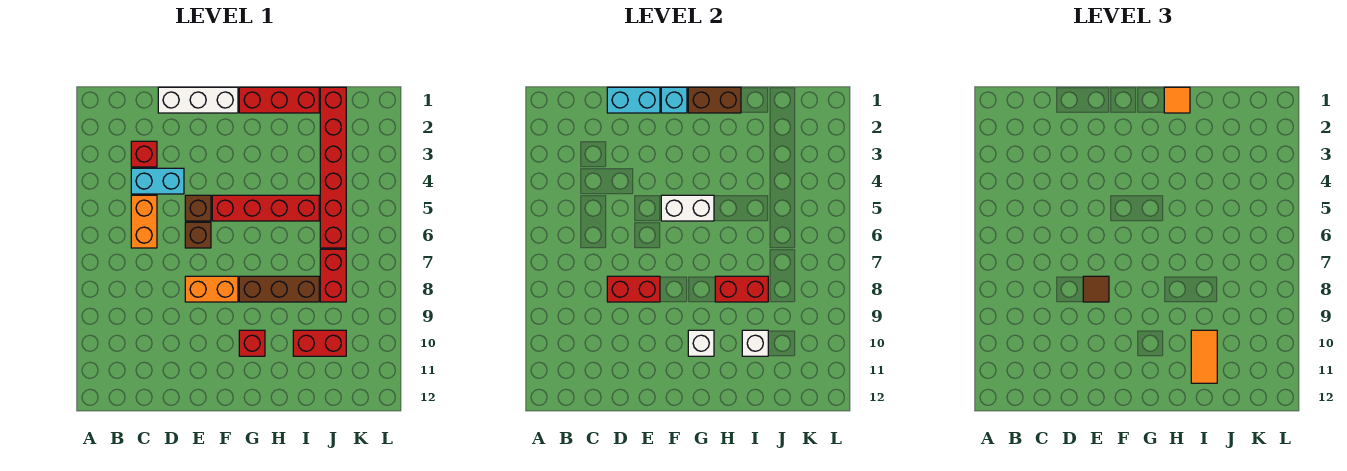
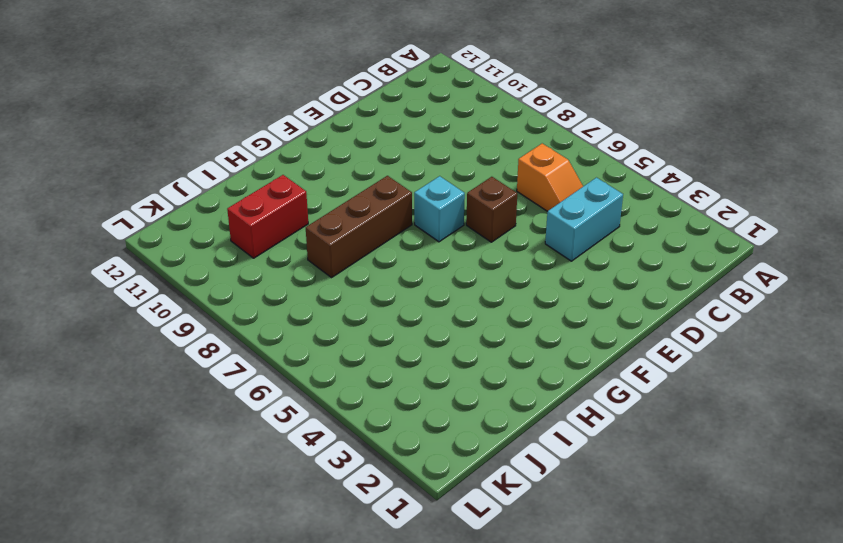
orange 1x2 slope [517,143,583,211] -> orange 1x2 brick [131,195,157,248]
cyan 1x1 brick [414,176,465,242] -> cyan 1x1 brick moved to [661,87,687,113]
none -> red 1x1 brick [131,141,157,167]
none -> white 1x3 brick [158,87,238,113]
none -> brown 1x1 brick [185,195,211,221]

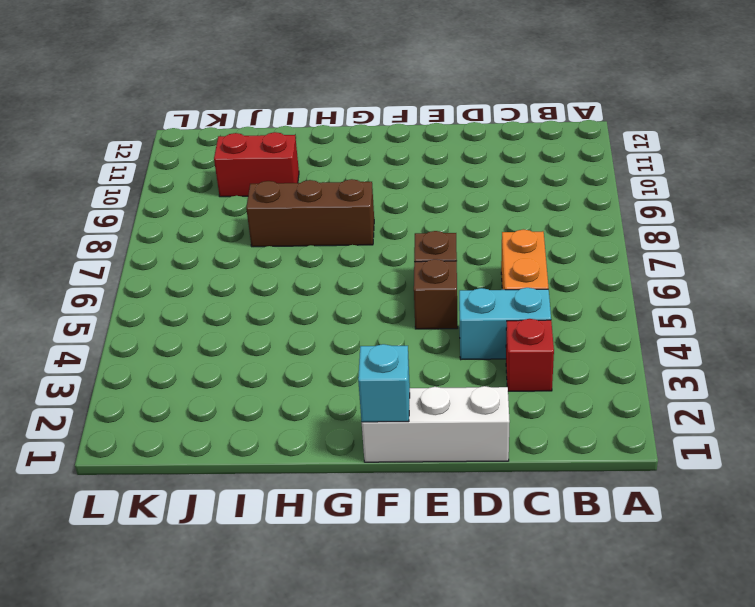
none -> orange 1x2 brick [185,276,238,302]
none -> red 1x4 brick [212,195,319,221]
none -> red 1x3 brick [239,87,319,113]

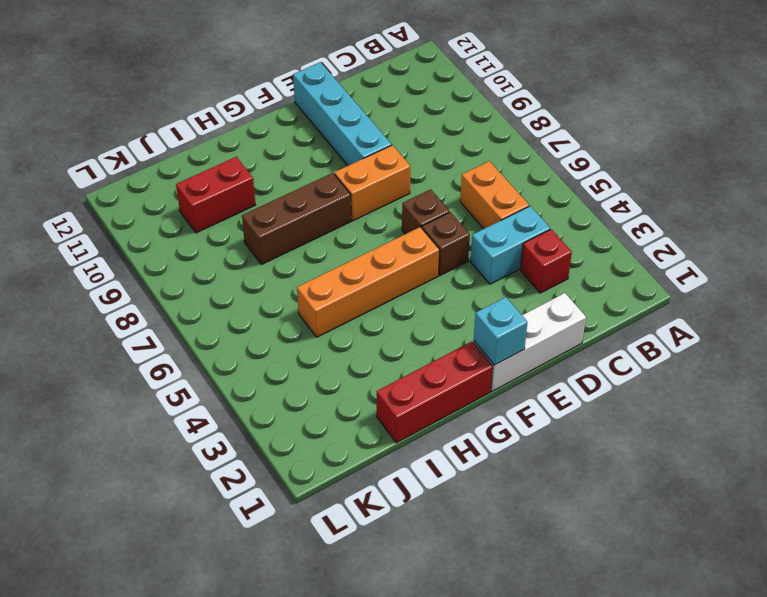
cyan 1x4 brick [293,62,392,165] -> none
orange 1x4 brick [297,227,440,337] -> red 1x4 brick [212,195,319,221]
none -> red 1x1 brick [239,330,265,356]
none -> red 1x6 brick [320,87,346,248]
none -> red 1x2 brick [320,249,346,302]

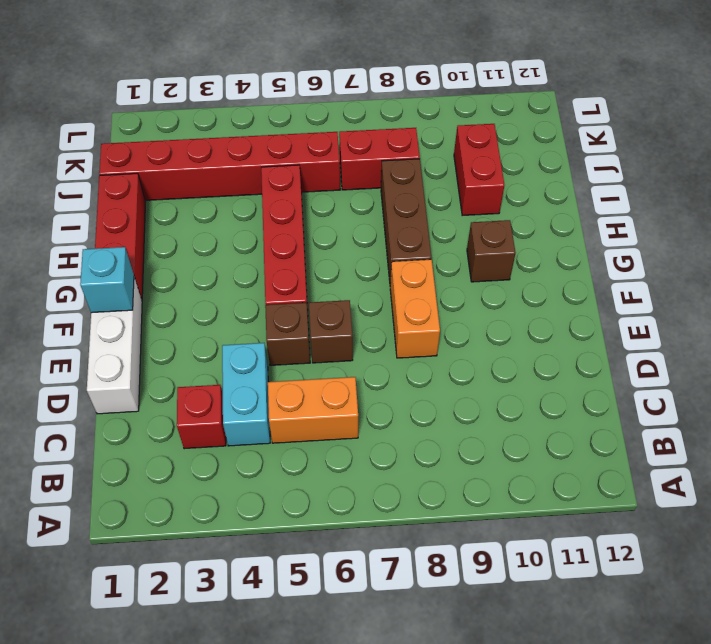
brown 1x1 brick [467,220,516,282] -> red 1x1 brick [239,330,265,356]
none -> cyan 1x2 brick [607,87,660,113]
none -> red 1x2 brick [607,276,660,302]
none -> white 1x2 brick [661,195,714,221]

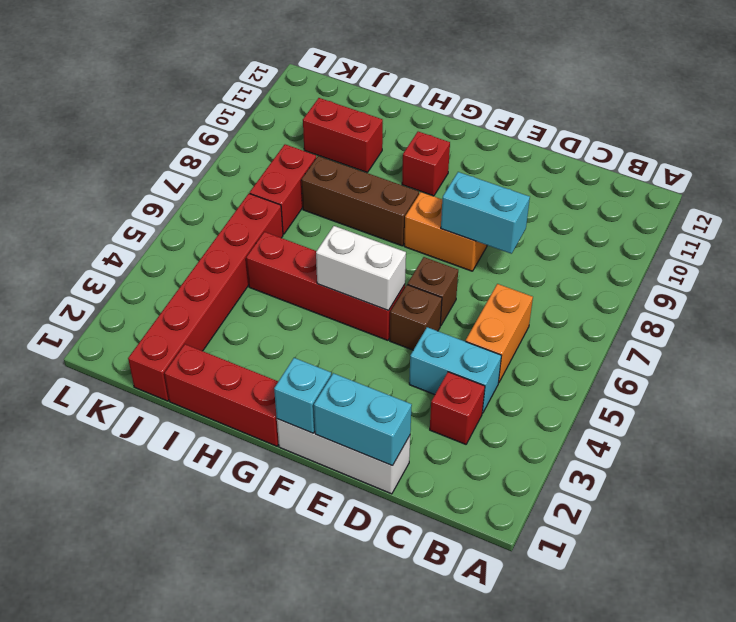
cyan 1x2 brick [441,172,530,254] -> red 1x2 brick [607,276,660,302]
none -> brown 1x2 brick [688,87,741,113]
none -> white 1x1 brick [688,330,714,356]
none -> red 1x2 brick [715,276,768,302]

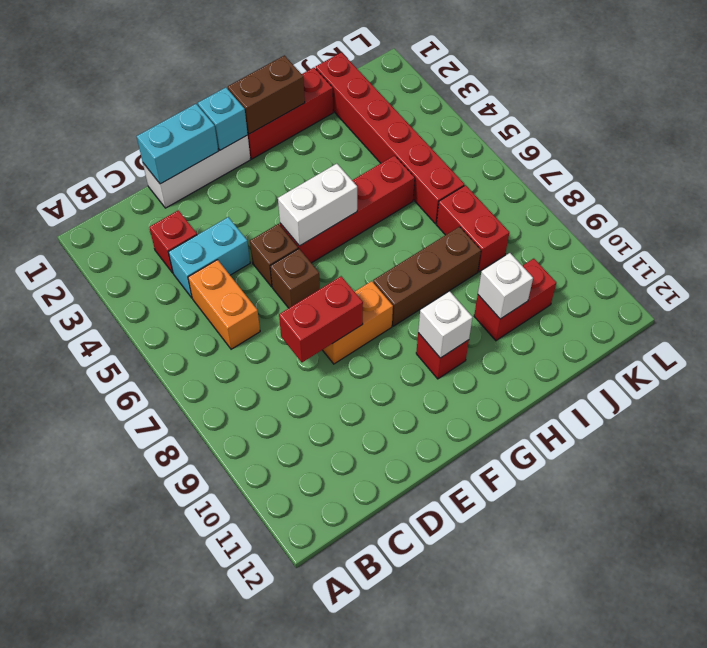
none -> red 1x2 brick [715,276,768,302]
none -> brown 1x1 tile [1083,276,1109,302]
none -> orange 1x1 tile [1164,87,1190,113]

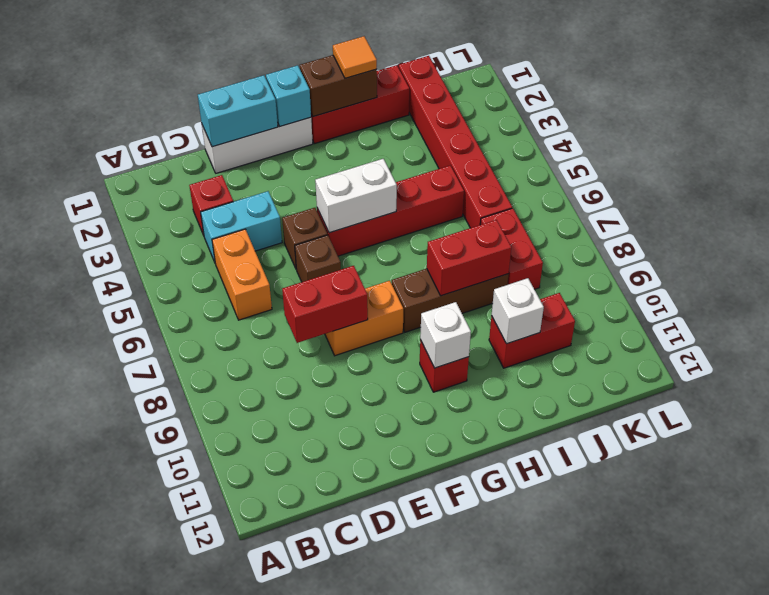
none -> brown 1x1 tile [1083,276,1109,302]
none -> orange 1x2 tile [1191,330,1217,383]

